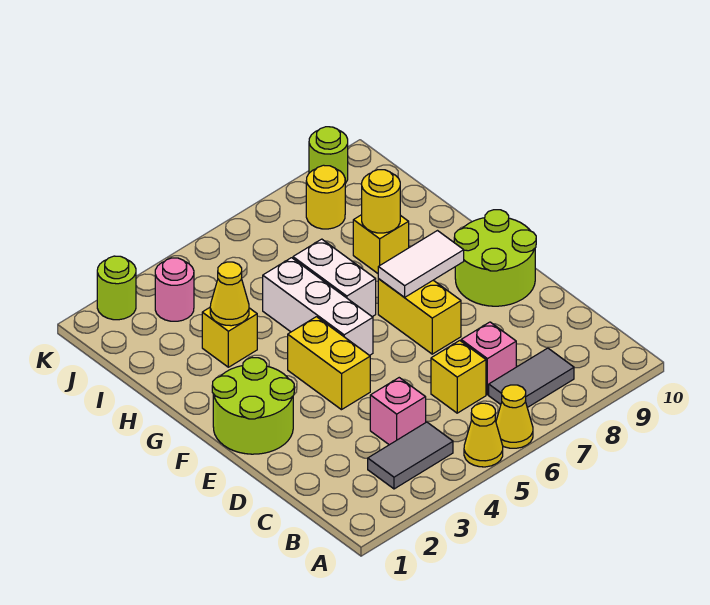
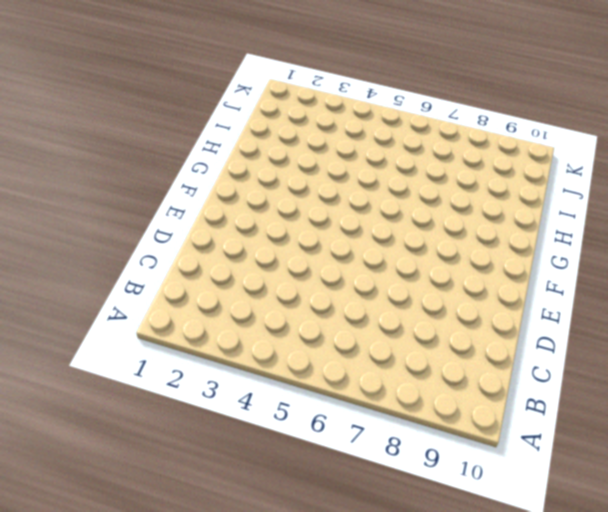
none -> yellow 1x1 cone [464,403,503,467]
none -> yellow 1x1 cone [496,385,533,448]
none -> grey 1x2 tile [368,422,453,489]

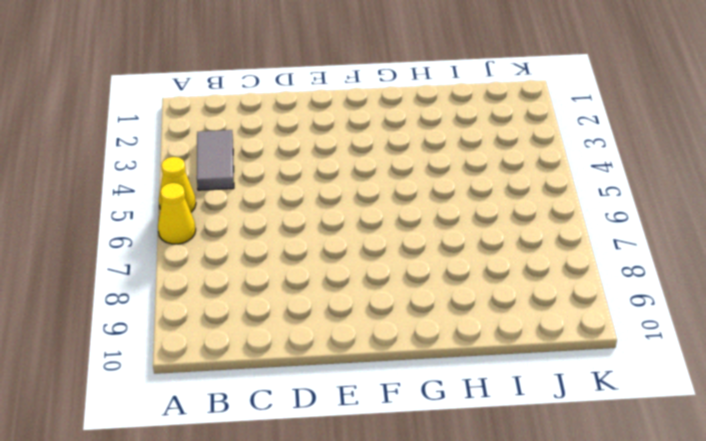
none -> grey 1x2 tile [489,348,574,408]
none -> pink 1x1 brick [370,378,426,445]
none -> yellow 1x1 brick [431,341,486,413]

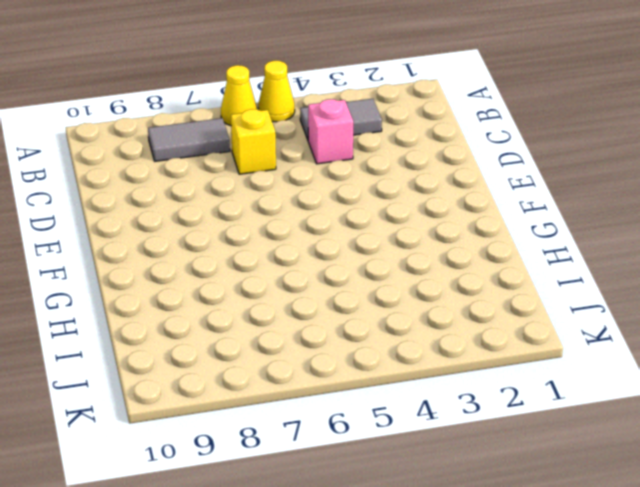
none -> pink 1x1 brick [461,322,516,395]
none -> lime 2x2 round brick [212,358,294,454]
none -> yellow 1x2 brick [288,317,370,410]

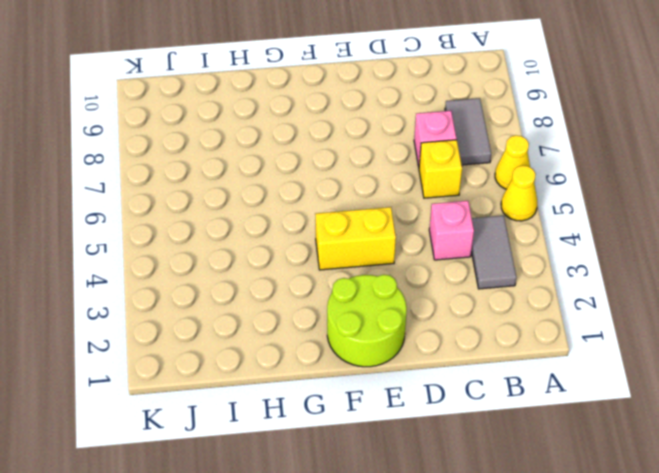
none -> yellow 1x2 brick [378,279,461,354]
none -> lime 2x2 round brick [454,210,536,306]
none -> white 1x3 brick [263,258,373,355]

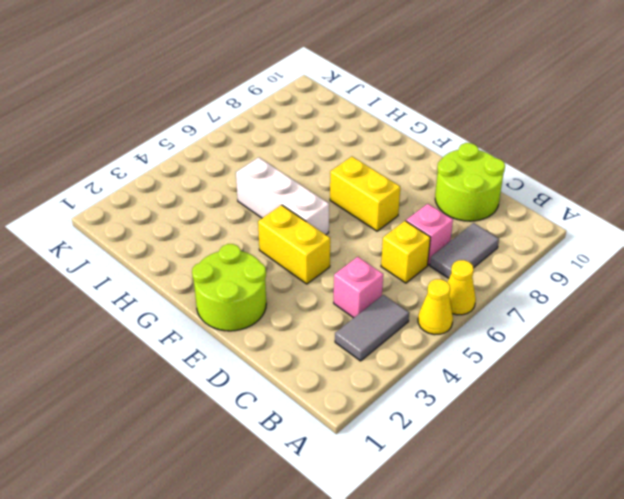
lime 2x2 round brick [435,143,505,221] -> lime 2x2 round brick moved to [454,210,536,306]
none -> white 1x2 brick [293,239,376,317]
none -> yellow 1x1 brick [202,308,257,367]
none -> yellow 1x1 brick [353,215,409,273]

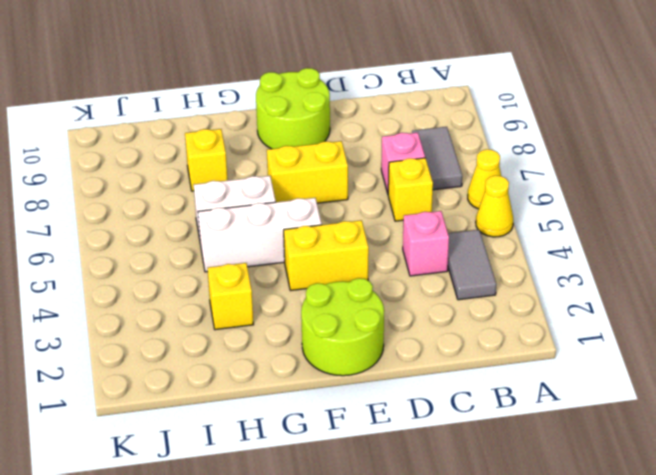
none -> pink 1x1 round brick [155,258,194,321]
none -> yellow 1x1 round brick [306,165,345,229]
none -> lime 1x1 round brick [97,256,136,320]

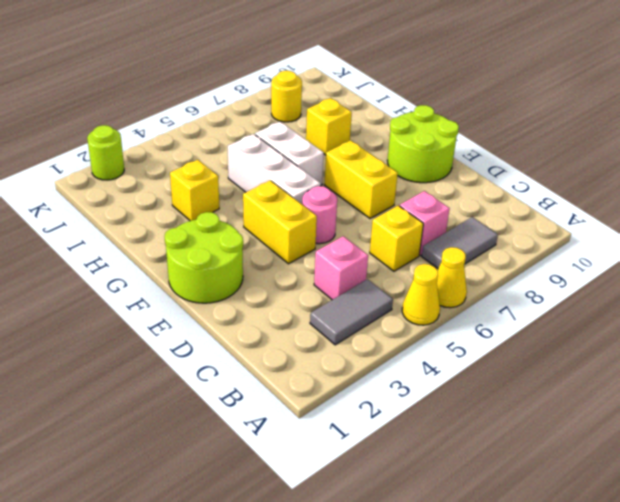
pink 1x1 round brick [302,186,337,244] -> pink 1x1 round brick moved to [155,258,194,321]
none -> lime 1x1 round brick [309,127,348,183]
none -> white 1x2 tile [378,231,464,297]
none -> yellow 1x1 cone [210,262,249,326]

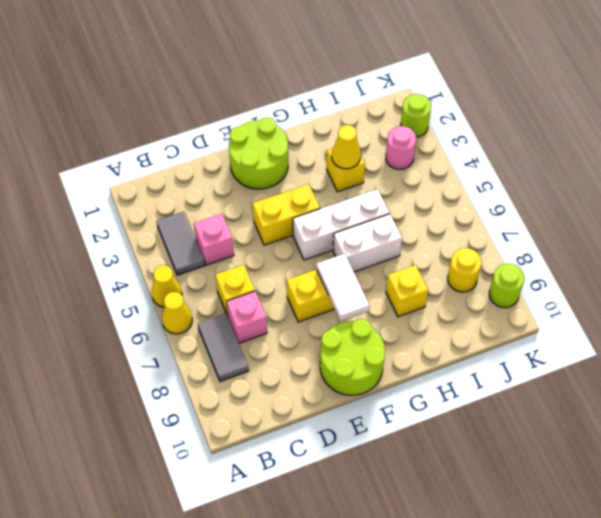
none -> yellow 1x1 round brick [362,170,400,233]

